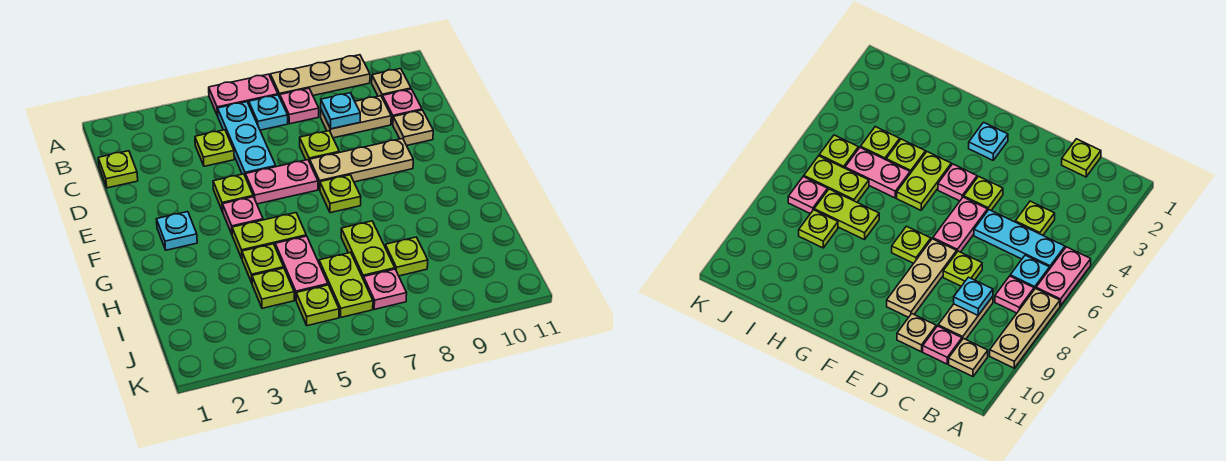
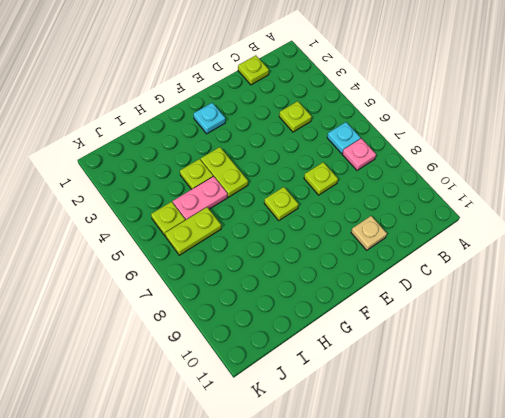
none -> pink 1x2 plate [209,74,278,116]
none -> tan 1x3 plate [270,55,370,97]
none -> cyan 1x3 plate [218,102,276,177]

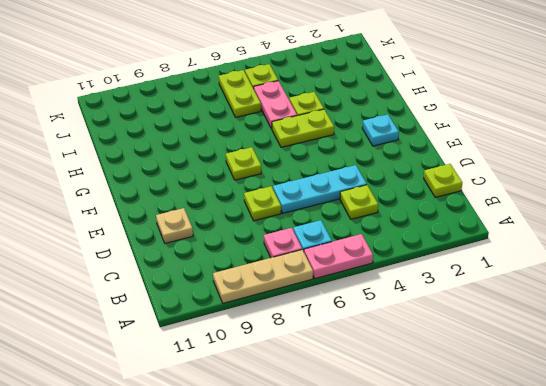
cyan 1x3 plate [273,165,367,213] -> cyan 1x3 plate turned to [218,102,276,177]
none -> tan 1x1 plate [372,69,411,97]
none -> tan 1x2 plate [321,96,391,138]
none -> pink 1x1 plate [382,89,422,125]

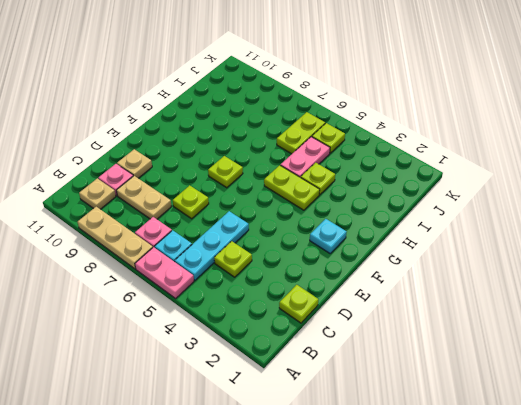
none -> lime 1x1 plate [213,174,253,212]
none -> pink 1x2 plate [246,160,318,204]
none -> tan 1x3 plate [310,138,413,190]

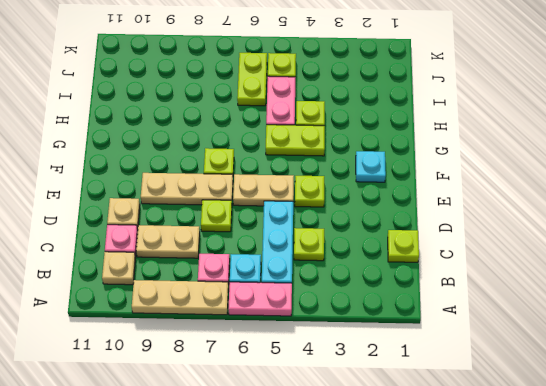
tan 1x2 plate [233,174,294,206] -> pink 1x2 plate [246,160,318,204]
none -> pink 1x1 plate [223,197,263,234]
none -> lime 1x2 plate [341,221,395,280]
none -> lime 1x1 plate [252,268,294,308]

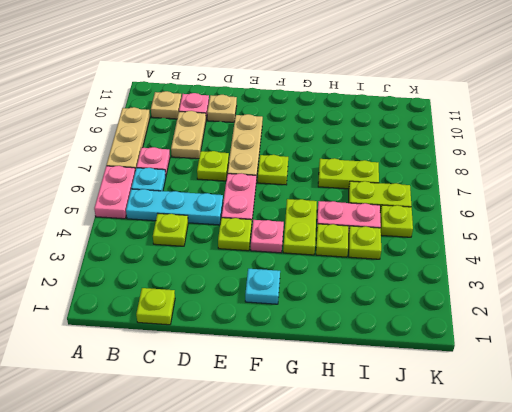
none -> lime 1x1 plate [385,237,428,276]
none -> pink 1x1 plate [364,269,407,309]
none -> cyan 1x1 plate [321,93,360,129]

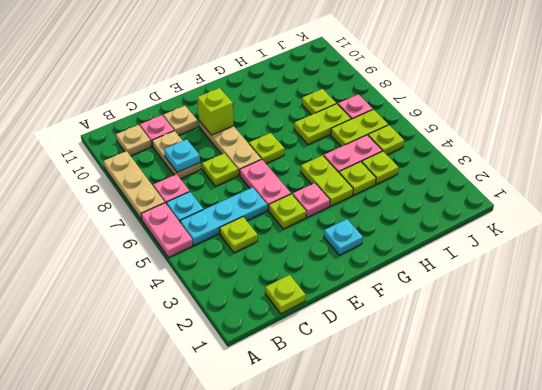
lime 1x1 brick [197,88,233,135] -> none

